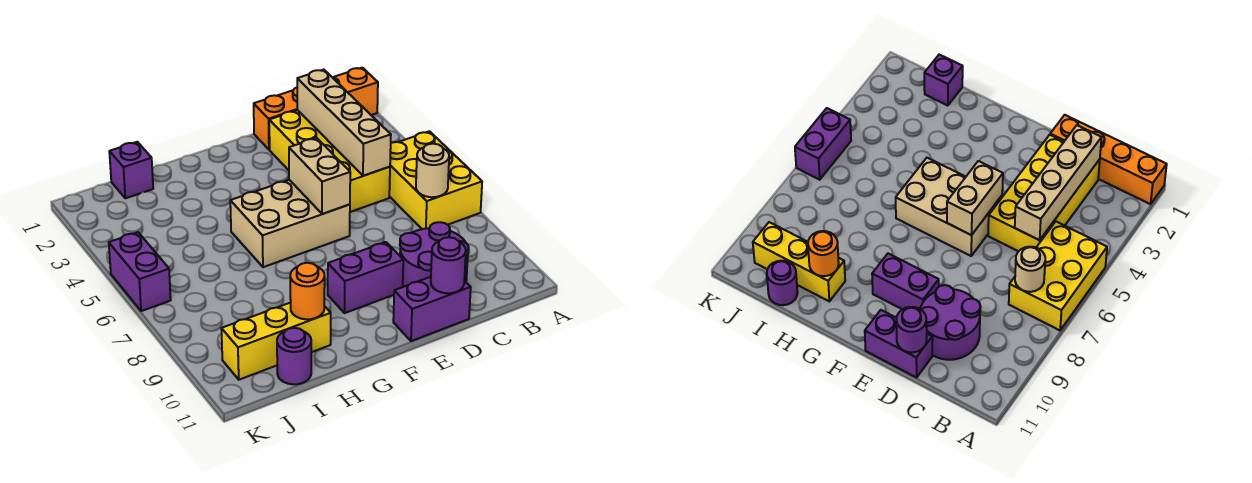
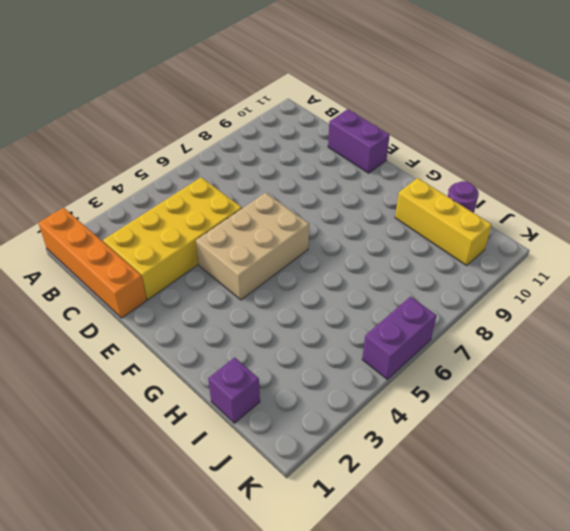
tan 2x3 brick [196,193,309,300] -> tan 2x3 brick turned to [230,180,350,267]
none -> yellow 2x3 brick [389,131,482,229]
none -> purple 2x2 round brick [400,222,469,287]
none -> purple 1x2 brick [328,242,403,313]

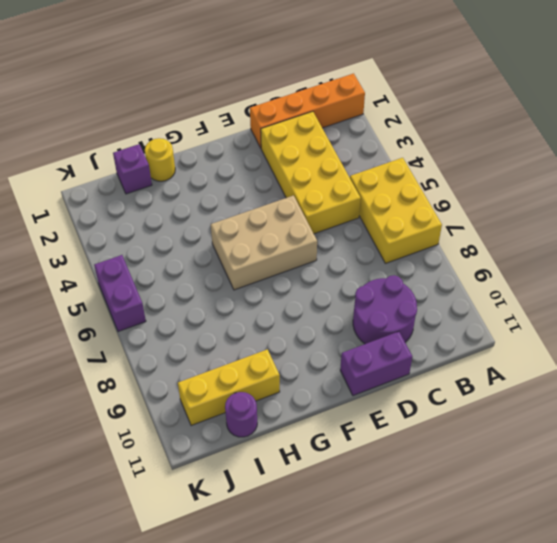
yellow 1x1 round brick [145,138,175,181] -> none
none -> purple 1x2 brick [328,242,403,313]
none -> tan 1x1 round brick [416,144,449,197]
none -> tan 1x4 brick [297,70,391,176]

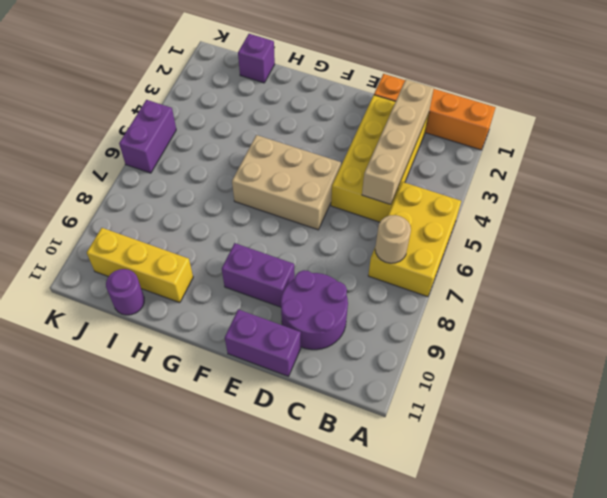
none -> purple 1x1 round brick [431,237,466,293]
none -> tan 1x2 brick [289,138,350,214]
none -> orange 1x1 round brick [290,263,325,319]

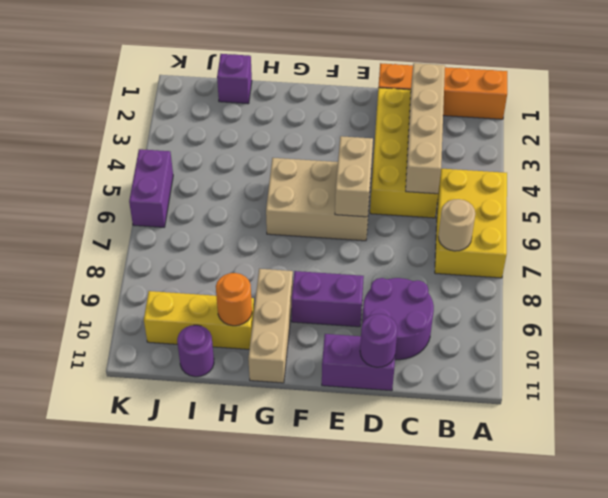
tan 1x3 brick [248,269,293,383] -> none

